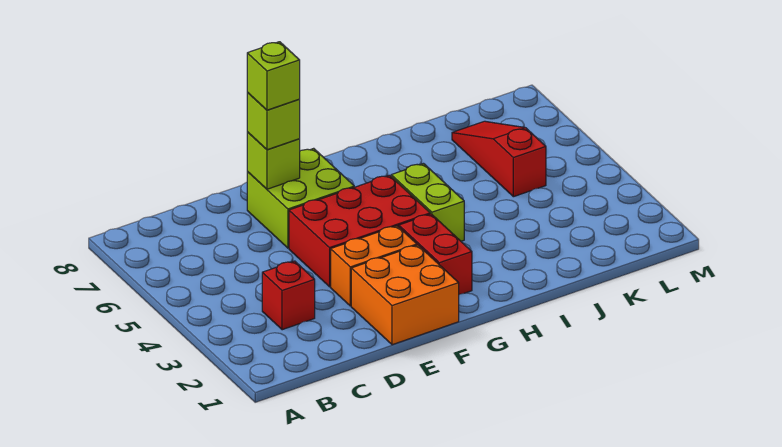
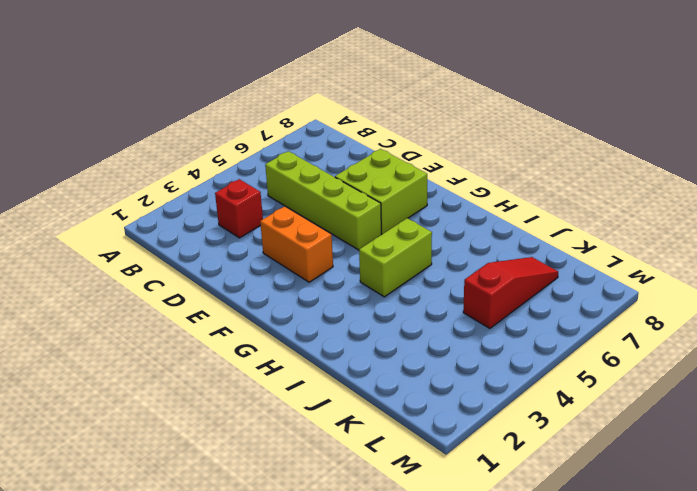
lime 1x4 brick [265,151,381,250] -> red 2x3 brick [289,175,430,287]
none -> orange 2x2 brick [351,245,459,345]
none -> red 1x2 brick [399,214,472,295]

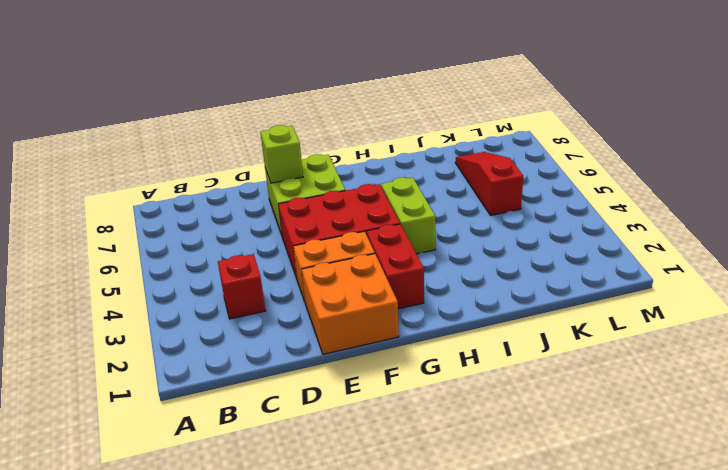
none -> lime 1x1 brick [247,92,300,150]
none -> lime 1x1 brick [247,42,300,110]

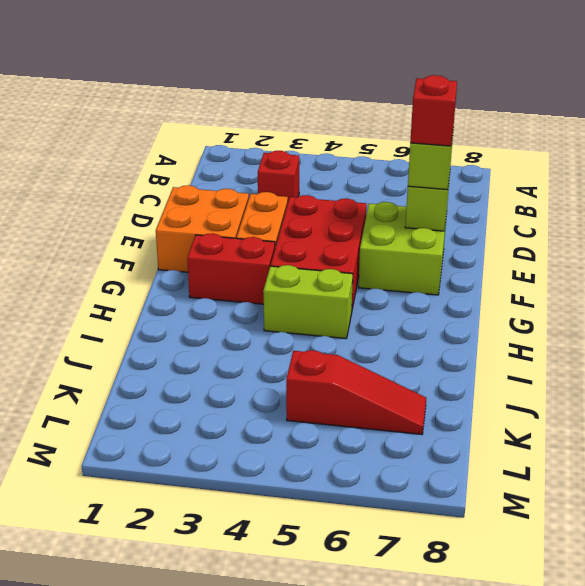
red 1x1 brick [410,75,457,146] -> lime 1x1 brick [247,42,300,110]

